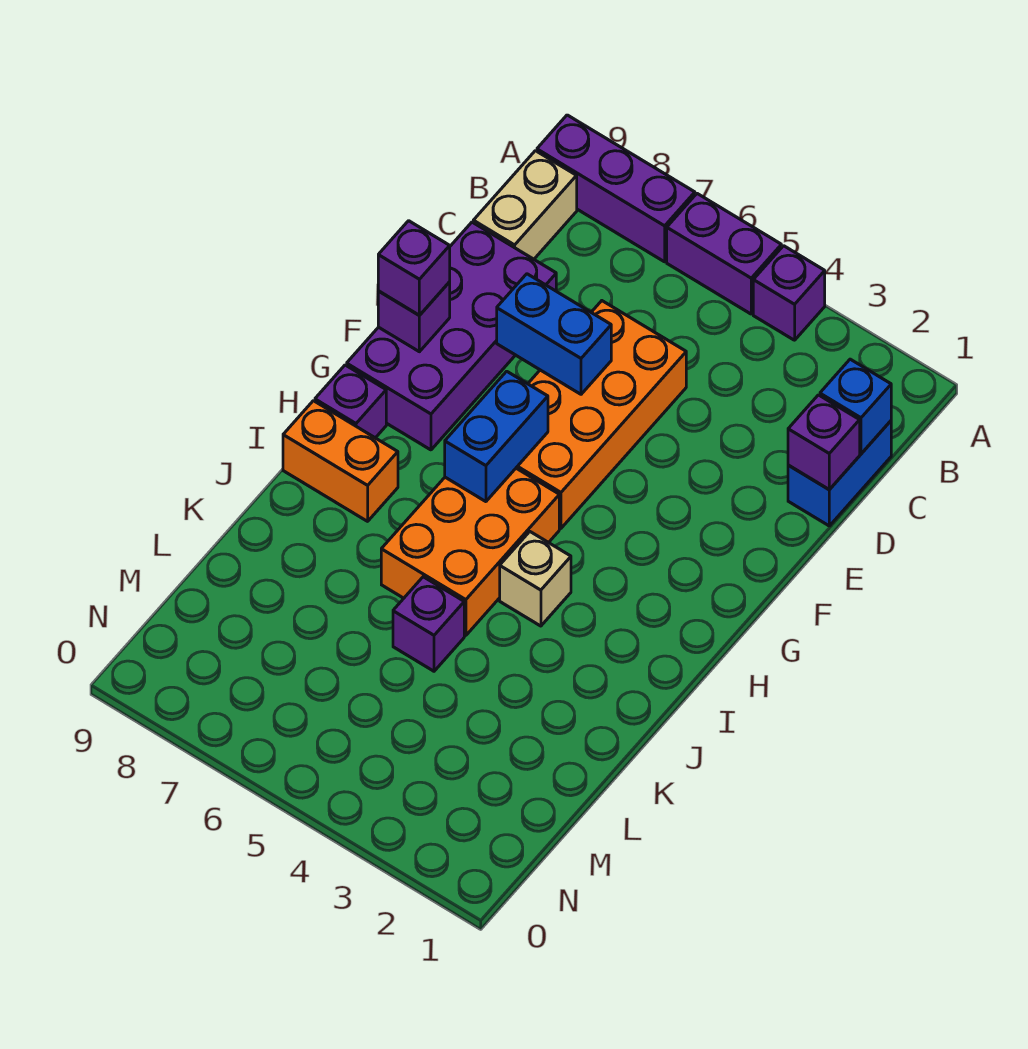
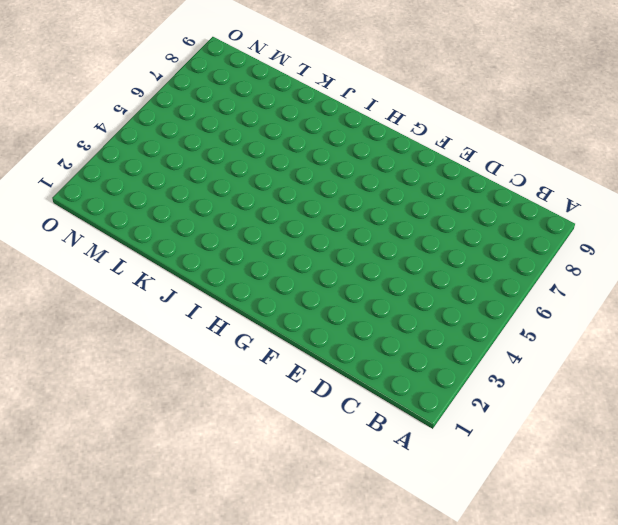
none -> purple 1x1 brick [753,246,825,340]
none -> purple 1x2 brick [667,194,781,314]
none -> purple 1x3 brick [537,115,695,262]

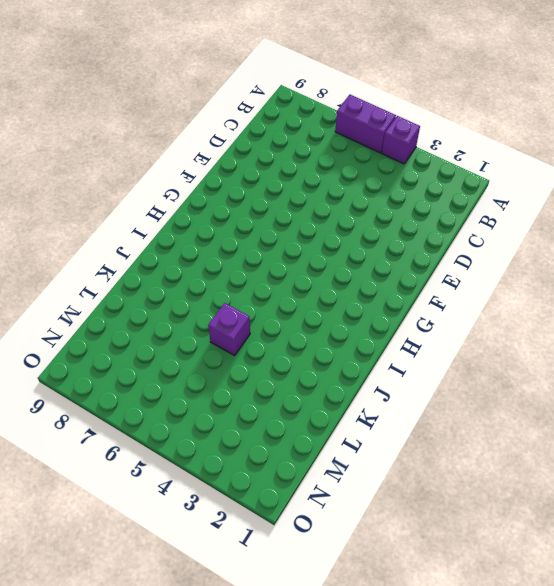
none -> purple 1x3 brick [537,115,695,262]
none -> tan 1x2 brick [473,151,577,259]
none -> blue 1x2 brick [788,421,891,526]

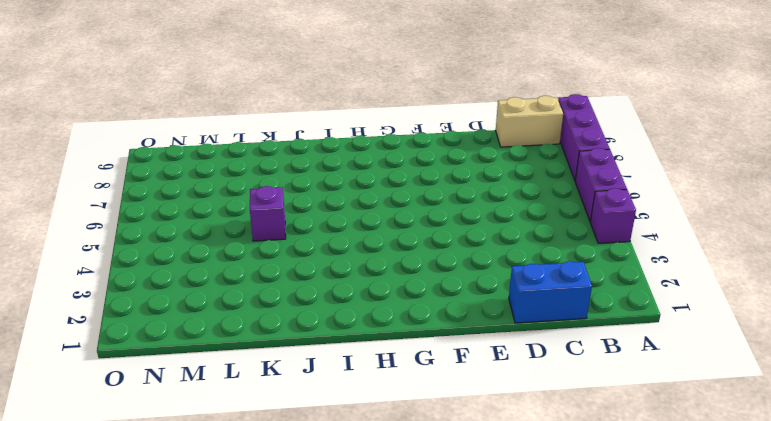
none -> orange 2x4 brick [516,301,686,528]
none -> purple 2x4 brick [347,222,556,450]
none -> orange 2x3 brick [381,468,559,636]

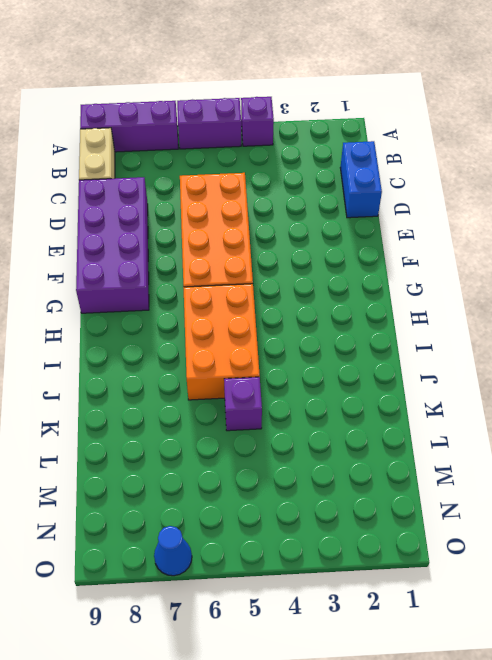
blue 1x1 cone [154,526,192,576] -> none
none -> purple 1x1 brick [315,365,386,438]
none -> tan 1x1 brick [500,532,571,626]
none -> orange 1x2 brick [283,401,398,521]

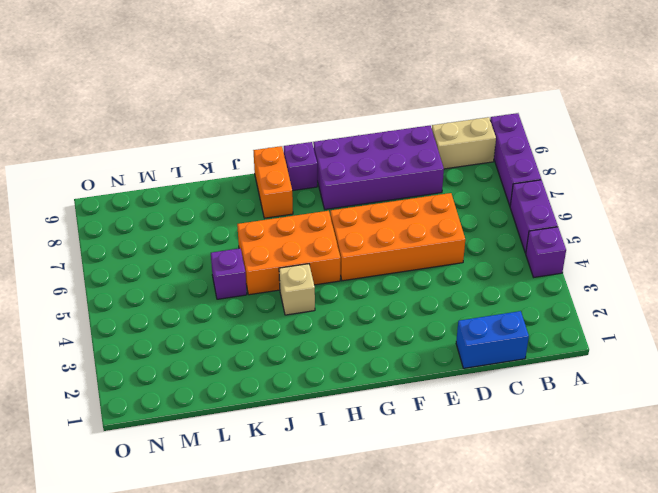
none -> blue 1x1 brick [820,359,891,454]
none -> purple 1x1 brick [788,395,860,490]
none -> blue 1x2 brick [497,274,611,394]

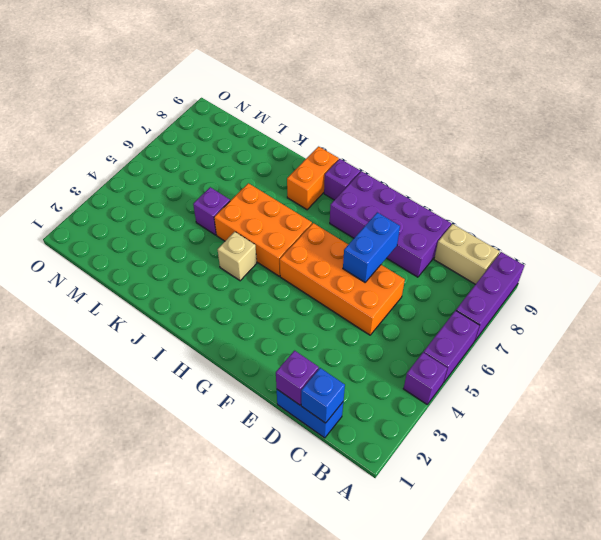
none -> purple 1x1 brick [378,282,450,352]
none -> blue 1x2 brick [445,371,548,502]
none -> purple 1x1 brick [378,221,450,315]

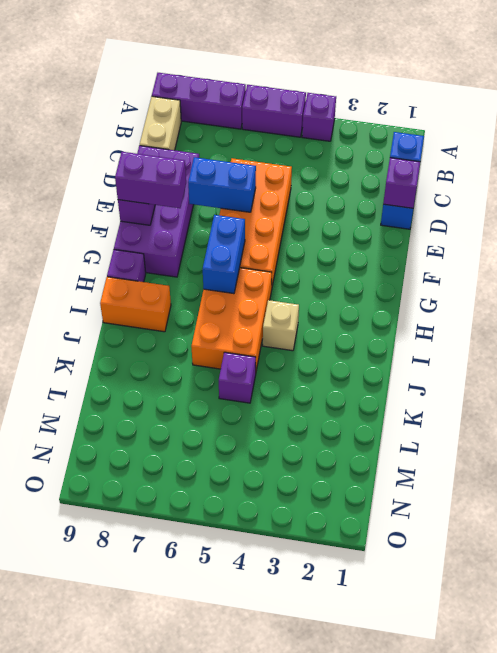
purple 1x2 brick [115,152,186,208] -> purple 1x1 brick [378,221,450,315]

